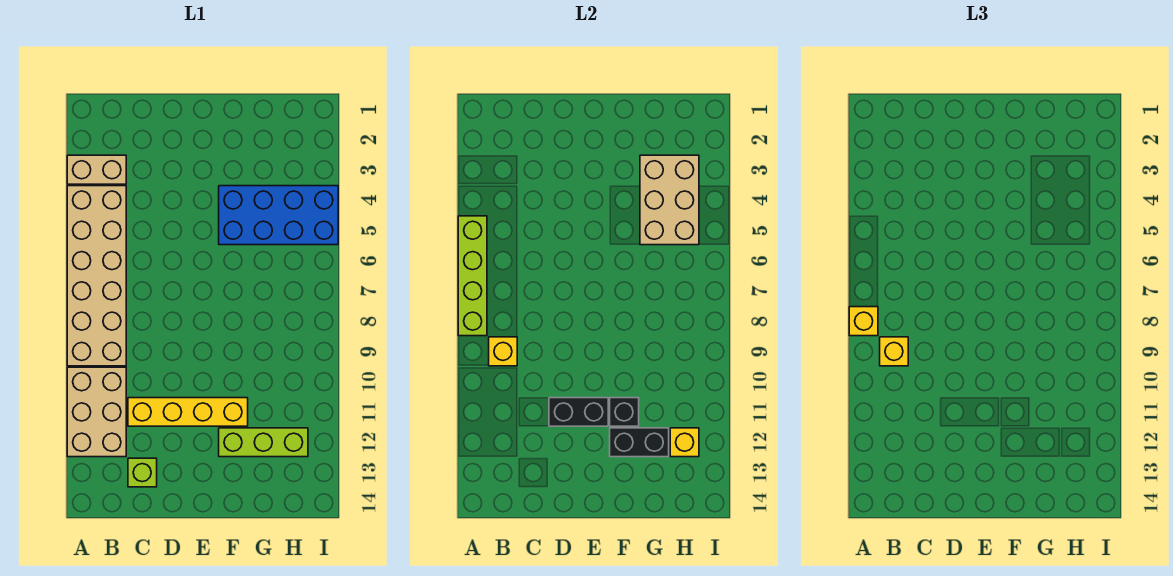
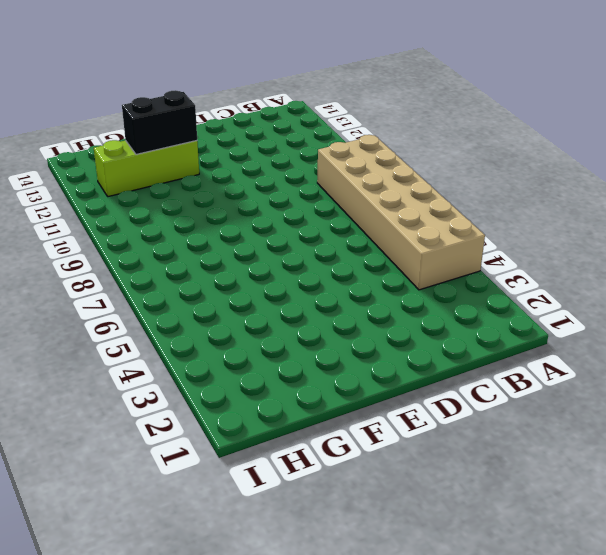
none -> tan 1x2 brick [67,155,126,184]
none -> tan 2x3 brick [67,367,126,457]
none -> yellow 1x4 brick [128,398,248,426]

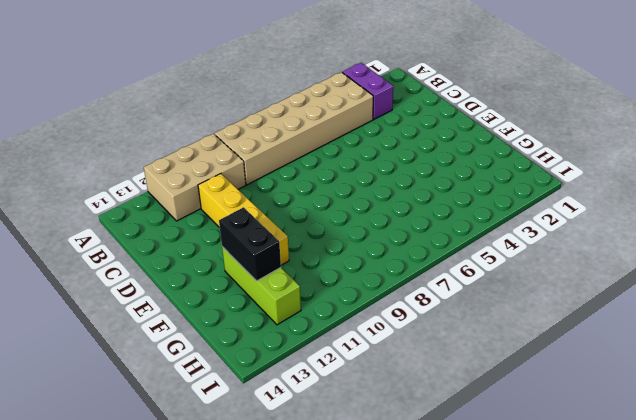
purple 1x2 brick [342,63,393,119] -> tan 1x2 brick [67,155,126,184]
none -> lime 1x1 brick [128,458,157,487]
none -> blue 2x4 brick [219,186,338,245]
none -> lime 1x4 brick [458,216,487,336]

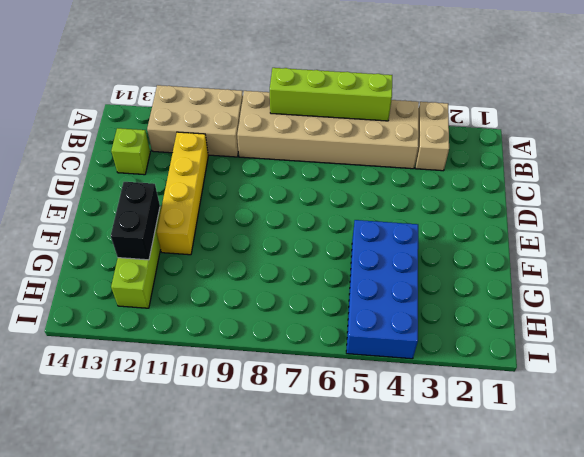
none -> yellow 1x1 brick [489,337,517,366]
none -> black 1x2 brick [549,398,608,426]
none -> black 1x1 brick [610,398,639,426]

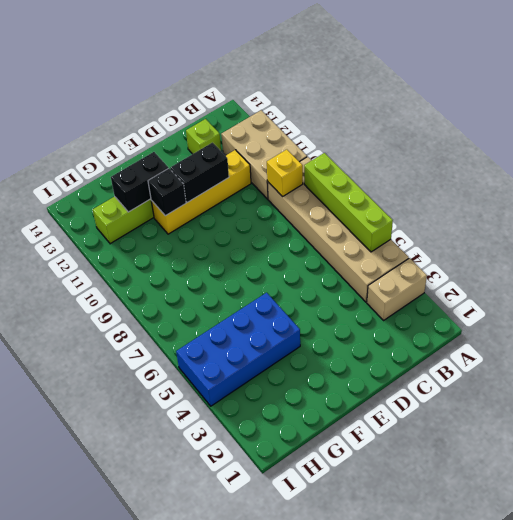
none -> tan 2x3 brick [640,155,699,245]
none -> yellow 1x1 brick [670,428,699,457]
none -> yellow 1x1 brick [849,307,878,336]

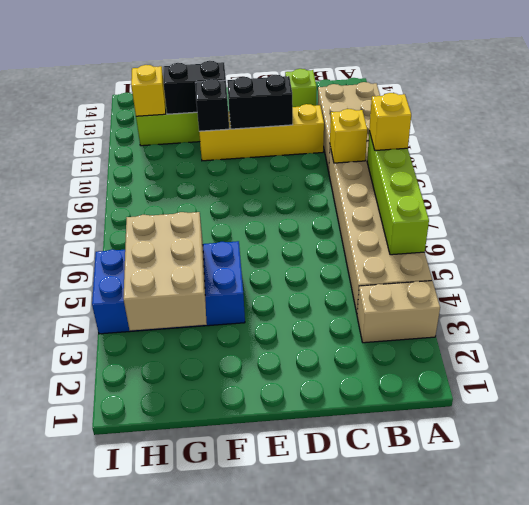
none -> yellow 1x1 brick [880,337,908,366]

